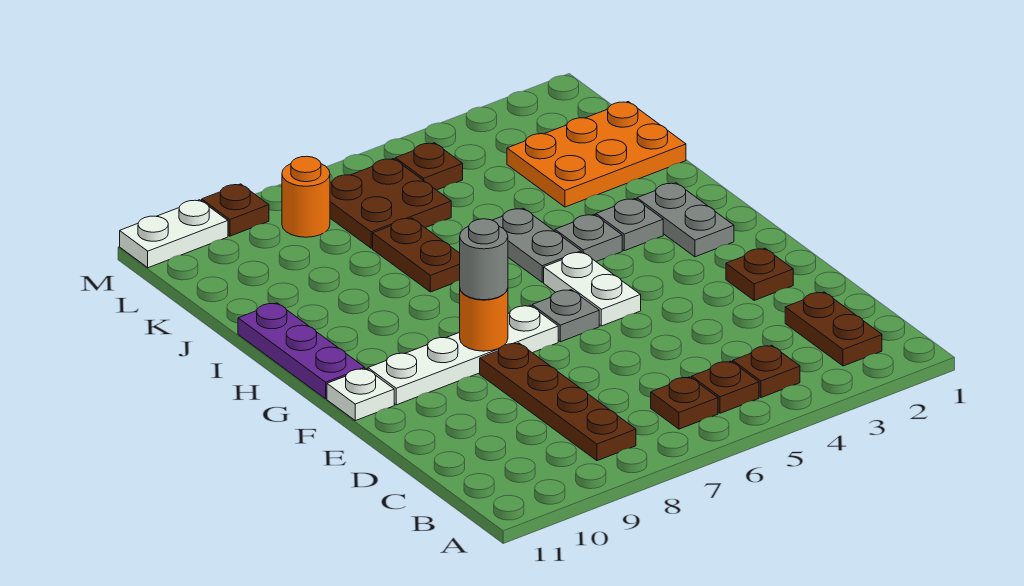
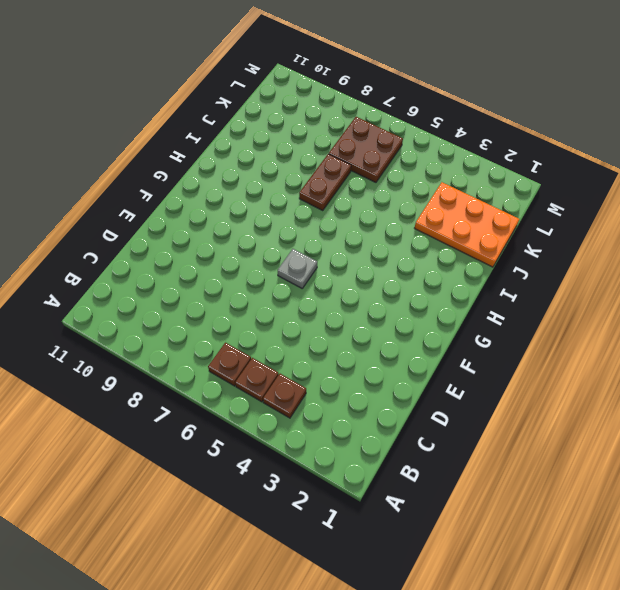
none -> brown 1x2 plate [785,292,882,366]
none -> brown 1x4 plate [480,343,636,461]
none -> brown 1x1 plate [726,248,793,300]

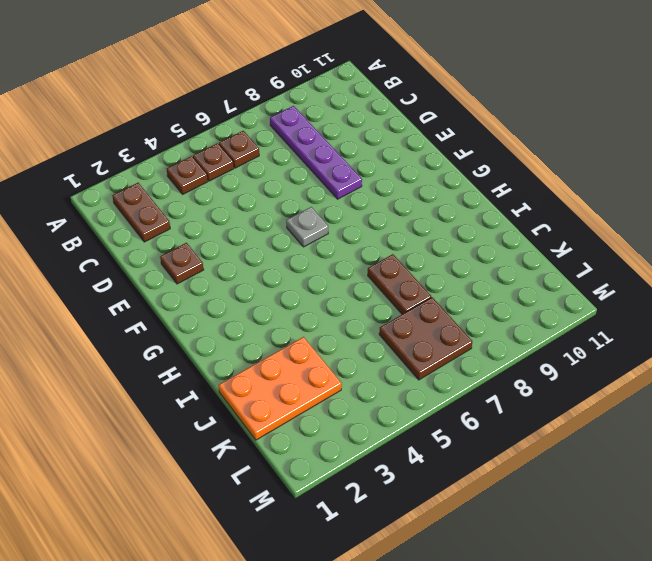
purple 1x4 plate [270,106,362,199] -> brown 1x4 plate [480,343,636,461]
none -> white 1x2 plate [544,252,641,326]
none -> white 1x4 plate [368,305,558,405]
none -> white 1x1 plate [327,369,394,421]

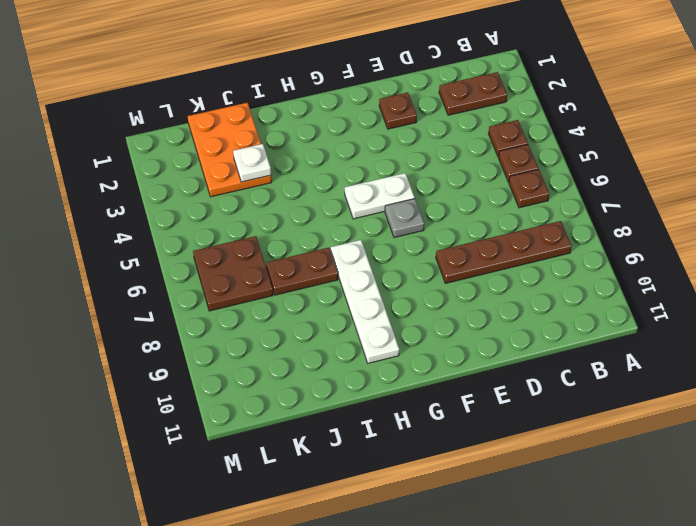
white 1x4 plate [331,240,399,363] -> white 1x4 plate moved to [368,305,558,405]
white 1x1 plate [233,144,271,182] -> white 1x1 plate moved to [327,369,394,421]
none -> grey 1x2 plate [637,183,734,257]
none -> purple 1x3 plate [238,303,365,399]
none -> grey 1x1 plate [596,199,663,251]

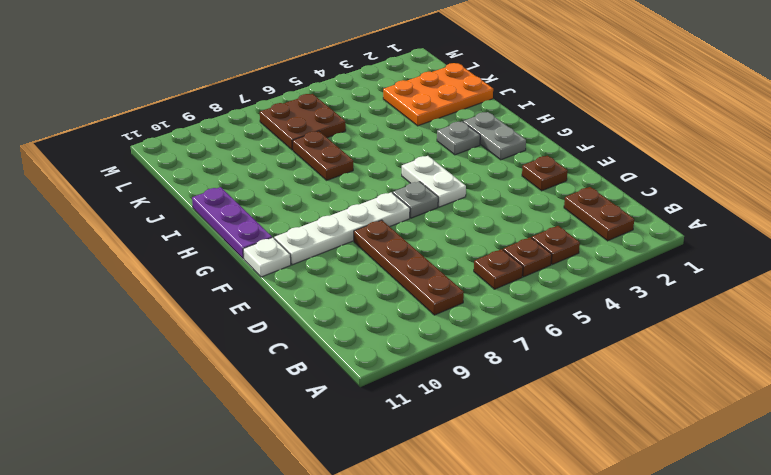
none -> grey 1x1 plate [555,214,622,262]
none -> grey 1x2 plate [492,208,581,282]
none -> brown 1x1 plate [395,143,463,190]

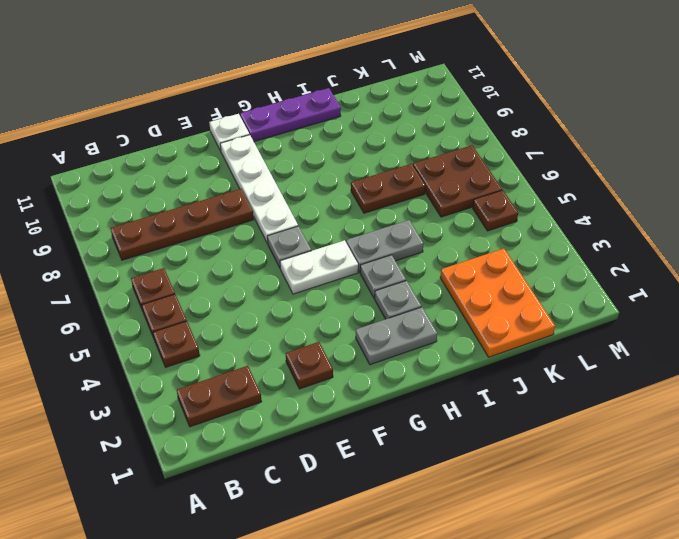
none -> orange 1x1 round brick [282,156,330,237]
none -> brown 1x1 plate [202,184,269,236]
none -> white 1x2 plate [120,200,228,268]

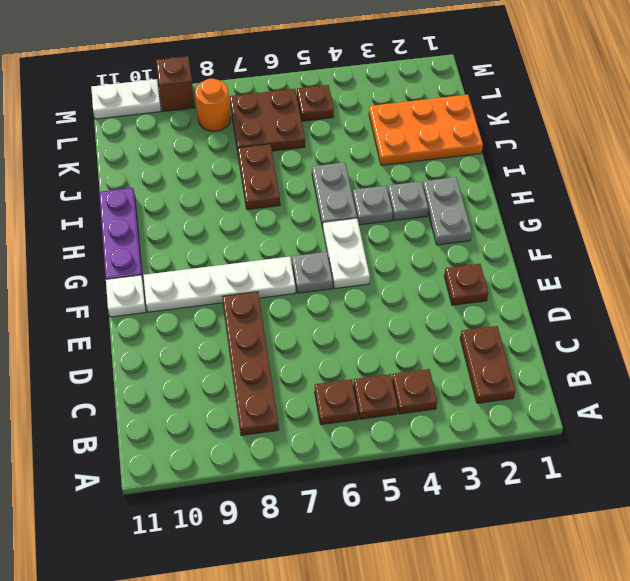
brown 1x1 brick [156,56,195,111] -> brown 1x1 plate [202,184,269,236]
none -> orange 1x1 round brick [460,288,508,351]
none -> grey 1x1 round brick [460,219,508,300]

